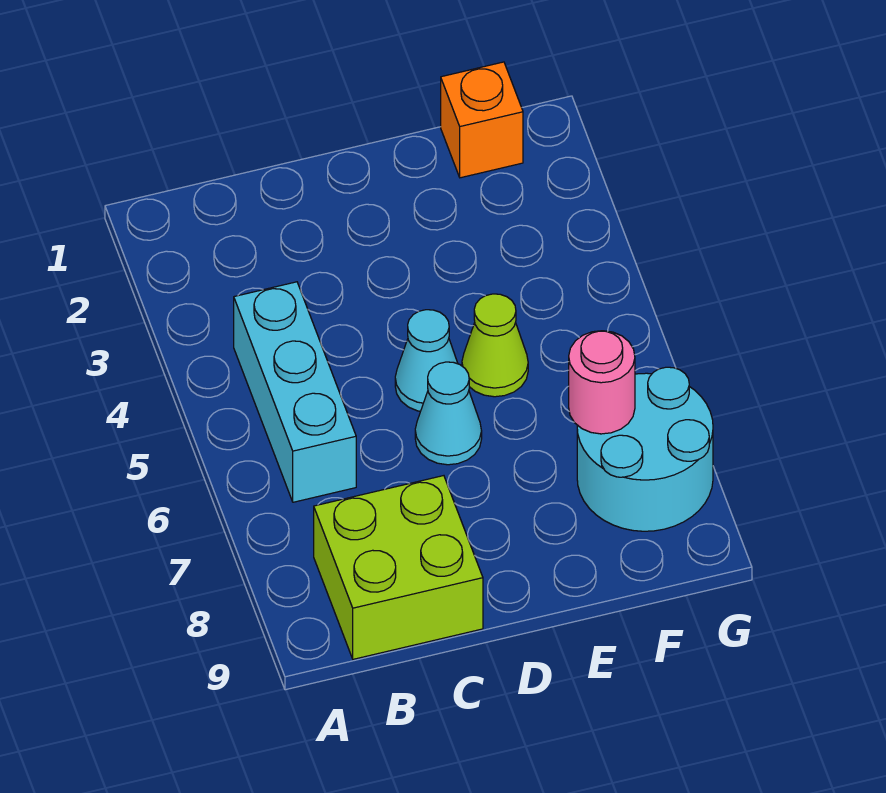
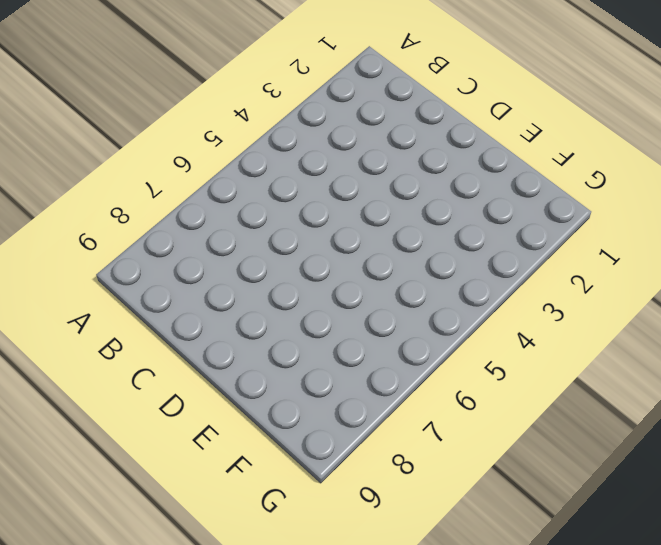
none -> cyan 1x3 brick [234,282,356,502]
none -> lime 2x2 brick [314,476,483,659]

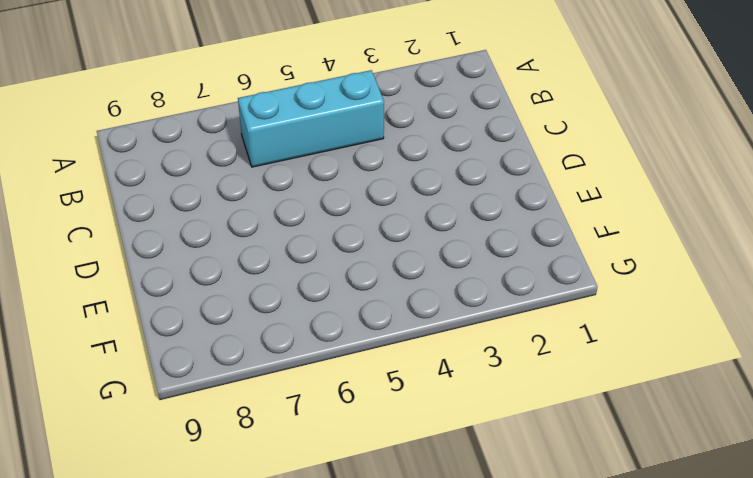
none -> lime 2x2 brick [314,476,483,659]
none -> cyan 1x1 cone [395,310,458,411]

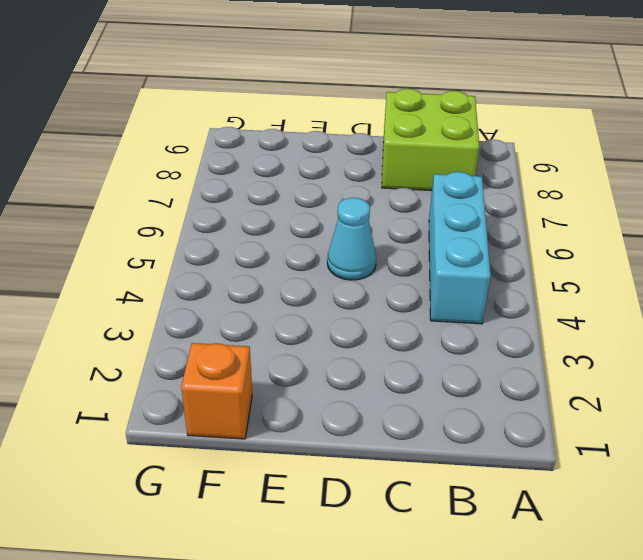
none -> cyan 1x1 cone [415,362,482,465]
none -> lime 1x1 cone [462,294,528,397]

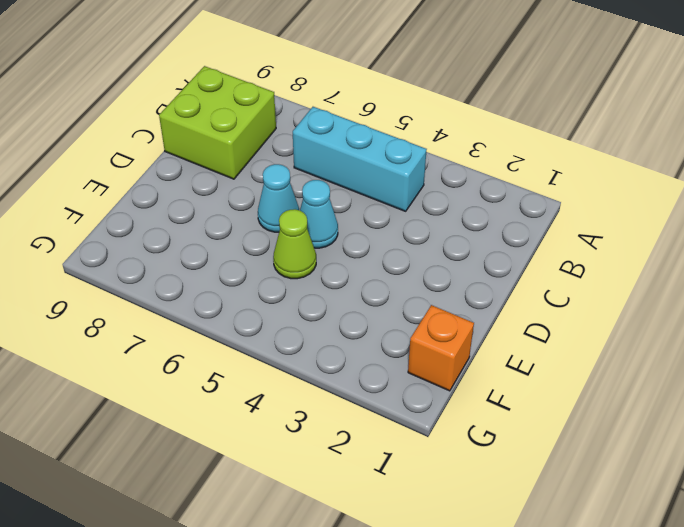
none -> cyan 2x2 round brick [577,367,713,531]
none -> pink 1x1 round brick [569,331,635,434]

